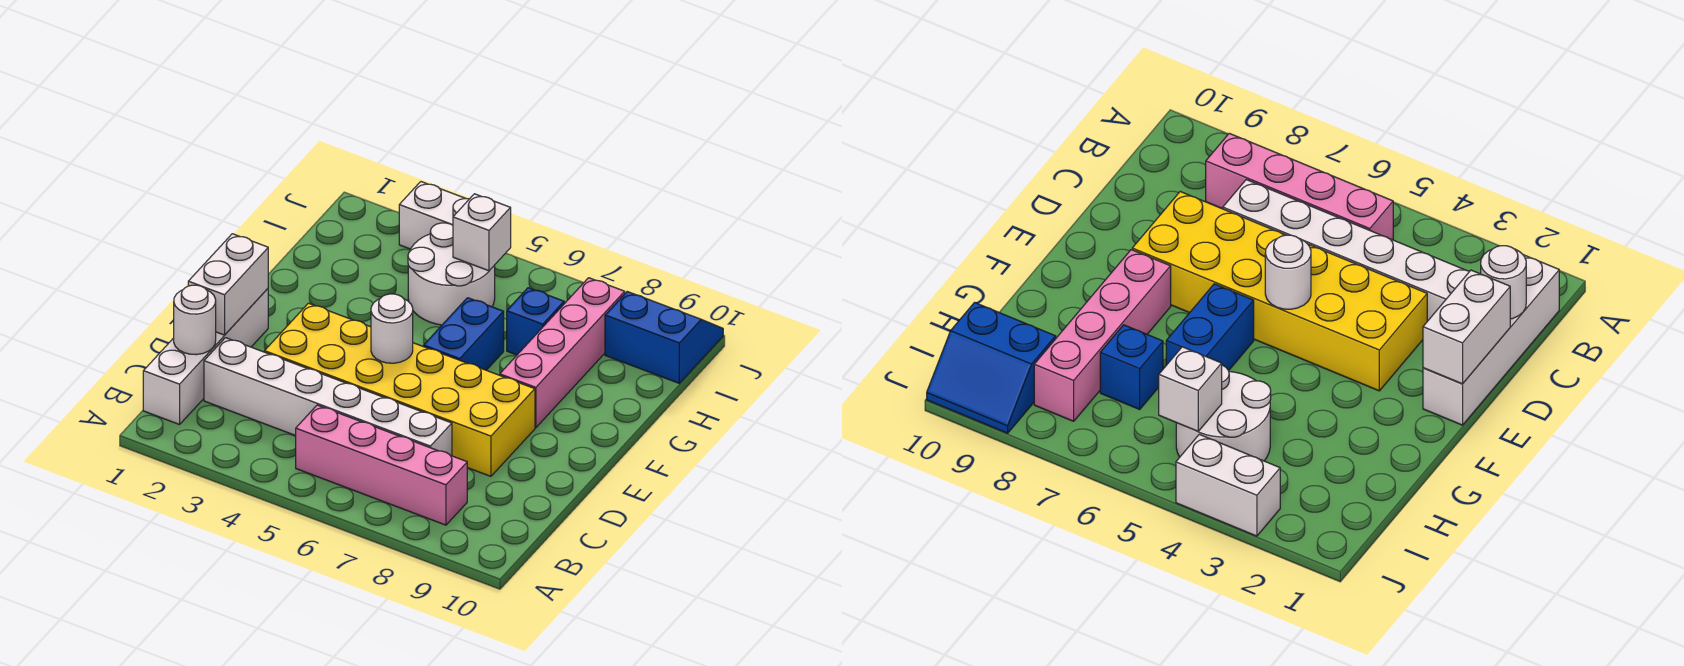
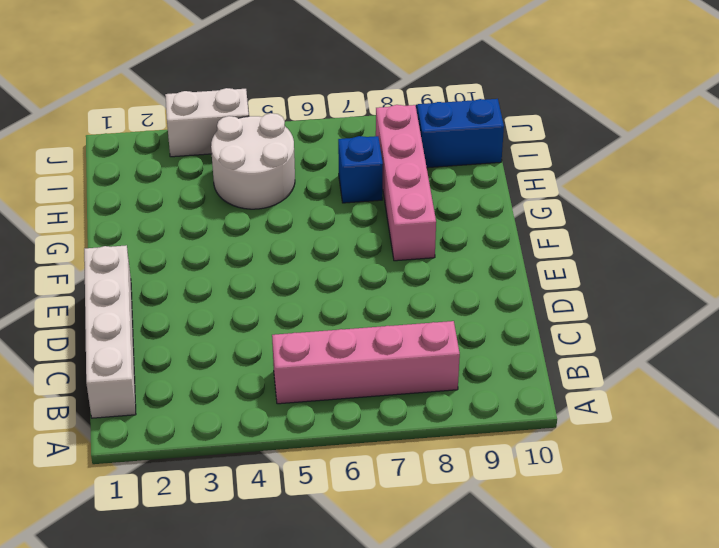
none -> white 1x6 brick [204,338,452,456]
none -> yellow 2x6 brick [264,303,535,476]
none -> blue 1x2 brick [424,298,504,370]

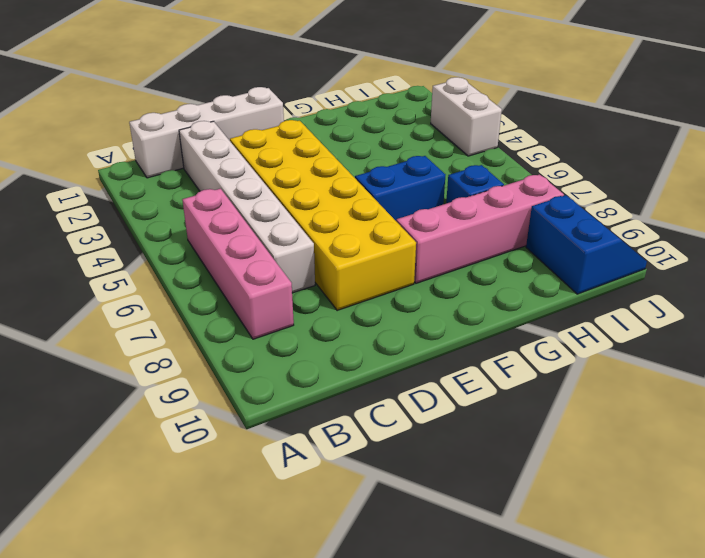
none -> white 2x2 round brick [408,223,495,325]
none -> white 1x1 round brick [174,285,216,355]
none -> white 1x2 brick [188,234,268,335]

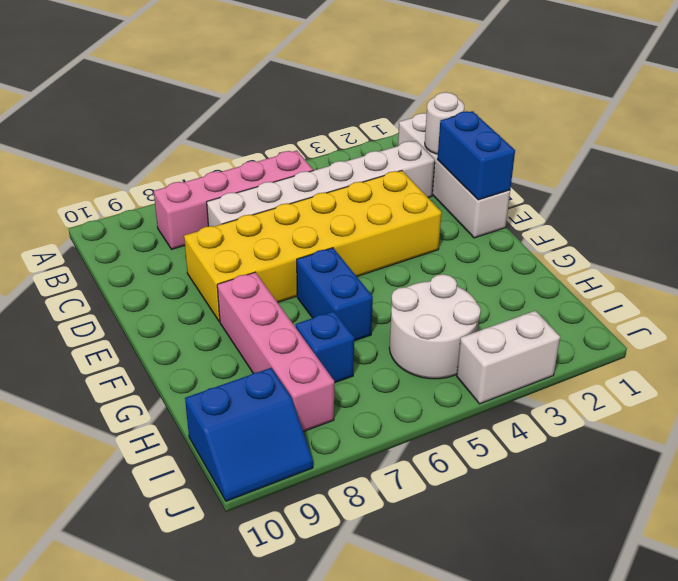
blue 1x2 brick [437,111,515,200] -> white 1x2 brick [188,234,268,335]
none -> white 1x1 round brick [371,294,413,363]
none -> white 1x1 brick [453,194,511,271]

